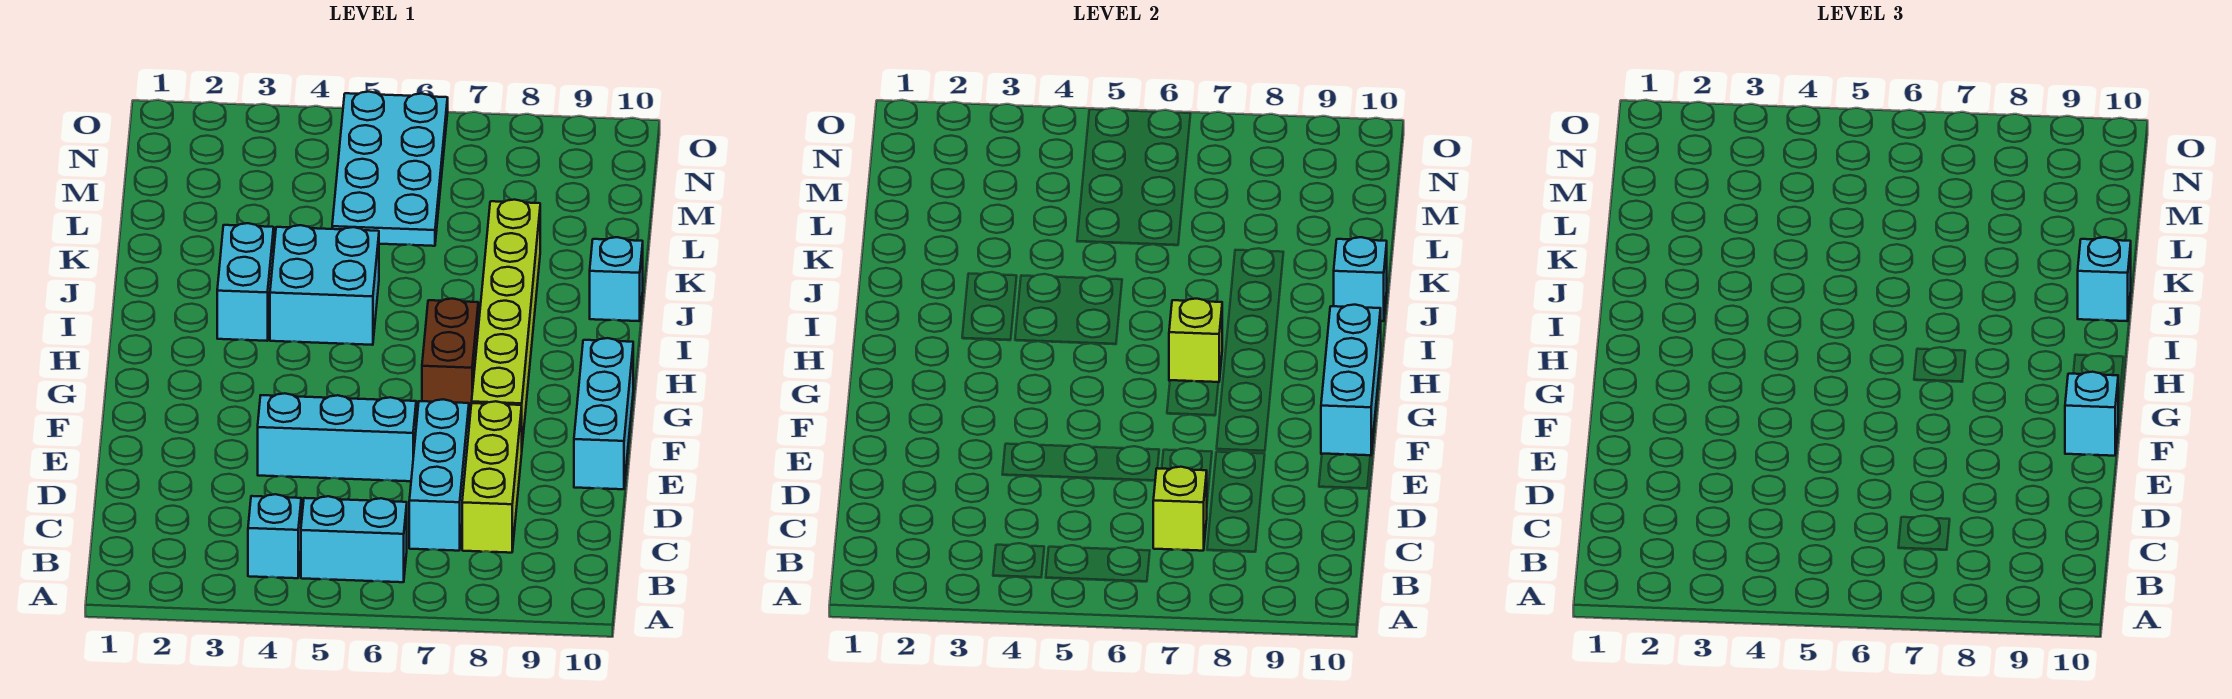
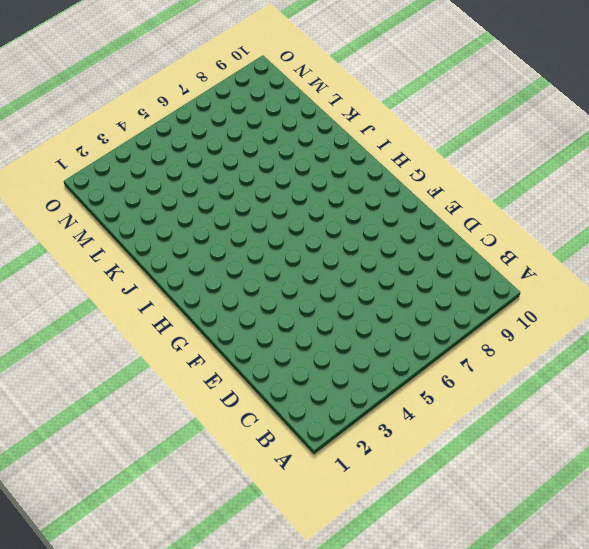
none -> cyan 1x1 brick [248,494,301,578]
none -> cyan 1x2 brick [301,496,407,582]
none -> cyan 1x3 brick [409,399,469,551]

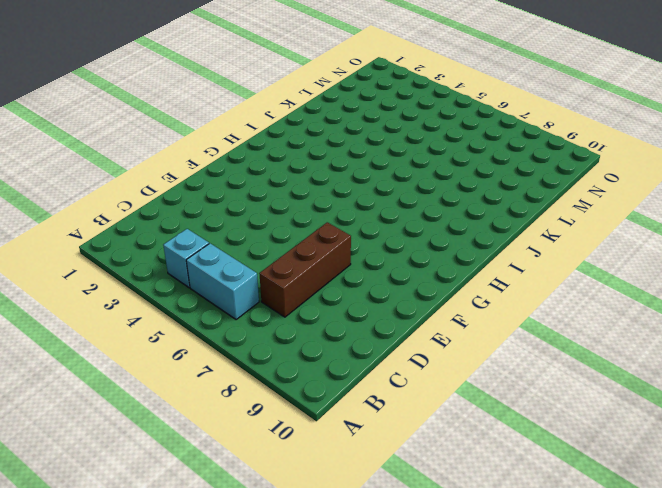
brown 1x3 brick [259,222,351,317] -> cyan 1x3 brick [409,399,469,551]
none -> lime 1x3 brick [462,401,522,553]
none -> cyan 1x3 brick [258,393,416,481]
none -> cyan 1x3 brick [574,338,633,489]

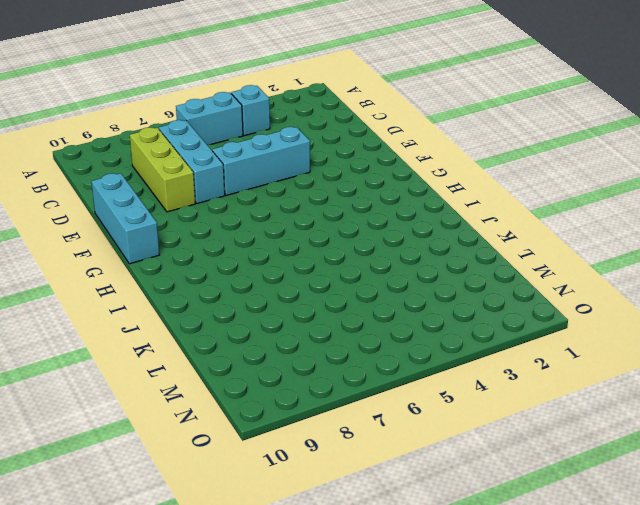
none -> lime 1x6 brick [472,200,540,444]
none -> brown 1x2 brick [422,299,478,416]
none -> cyan 1x2 brick [217,223,274,341]

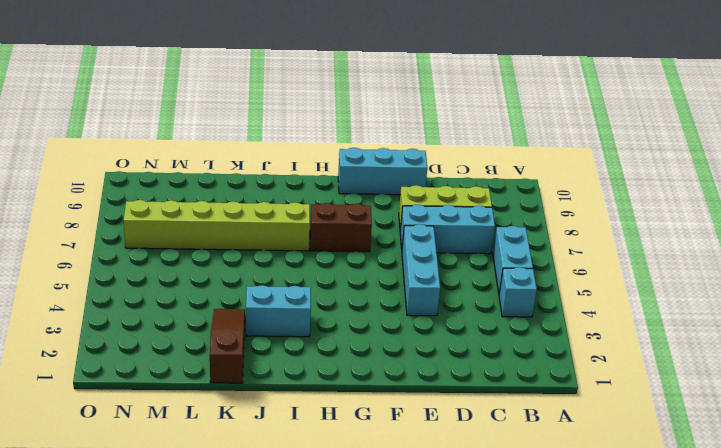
lime 1x6 brick [124,200,310,251] -> lime 1x6 brick moved to [472,200,540,444]
brown 1x3 slope [210,309,245,383] -> none
none -> cyan 2x2 brick [270,225,379,345]
none -> cyan 1x1 brick [590,237,643,321]
none -> cyan 2x4 plate [332,92,448,246]

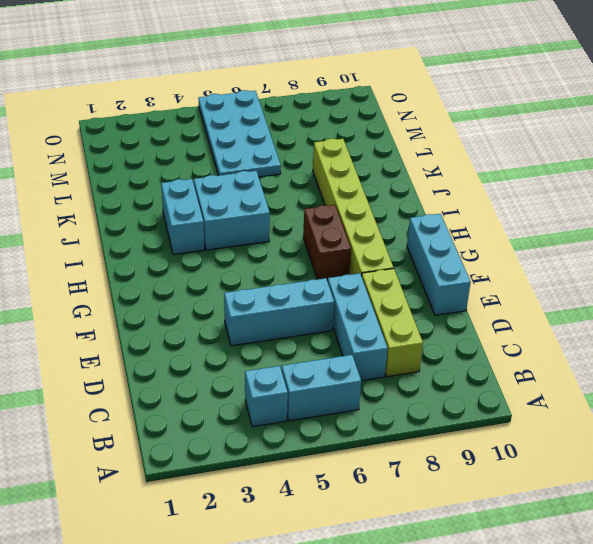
none -> cyan 1x1 brick [590,237,643,321]
none -> lime 1x1 brick [1153,467,1207,551]
none -> cyan 1x3 brick [1321,305,1381,456]

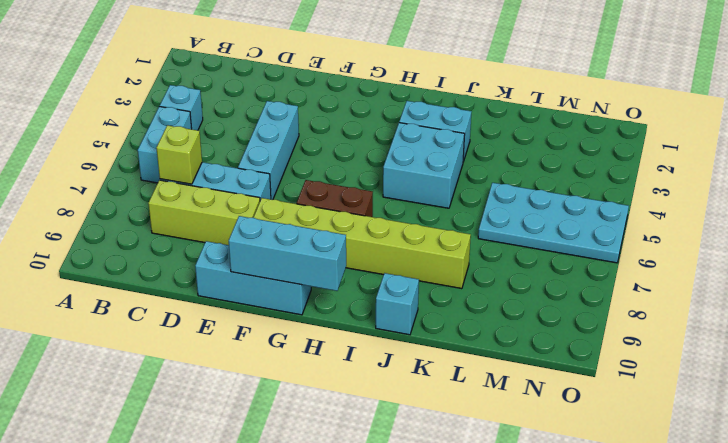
none -> lime 1x1 brick [1169,299,1222,382]
none -> cyan 1x1 brick [1334,237,1387,321]
none -> cyan 1x1 brick [2065,372,2118,456]

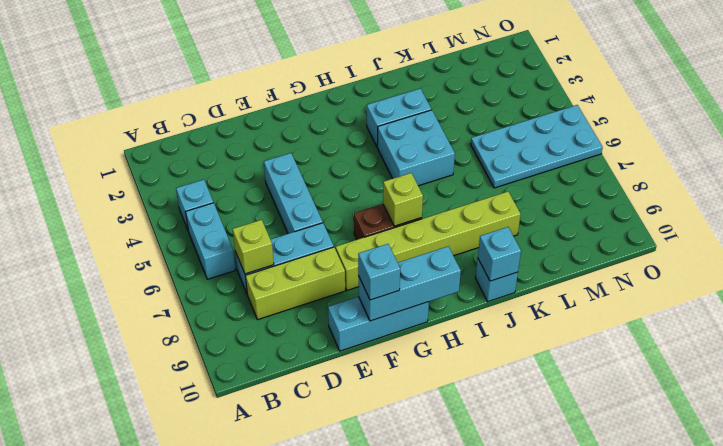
none -> cyan 1x1 brick [2078,237,2131,321]

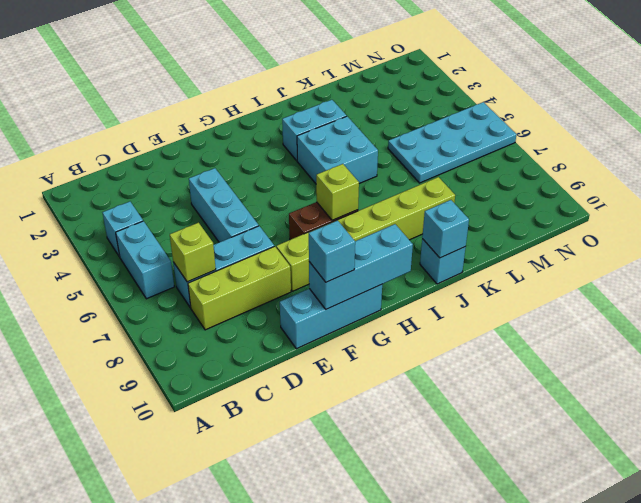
none -> cyan 1x1 brick [2078,237,2131,321]

